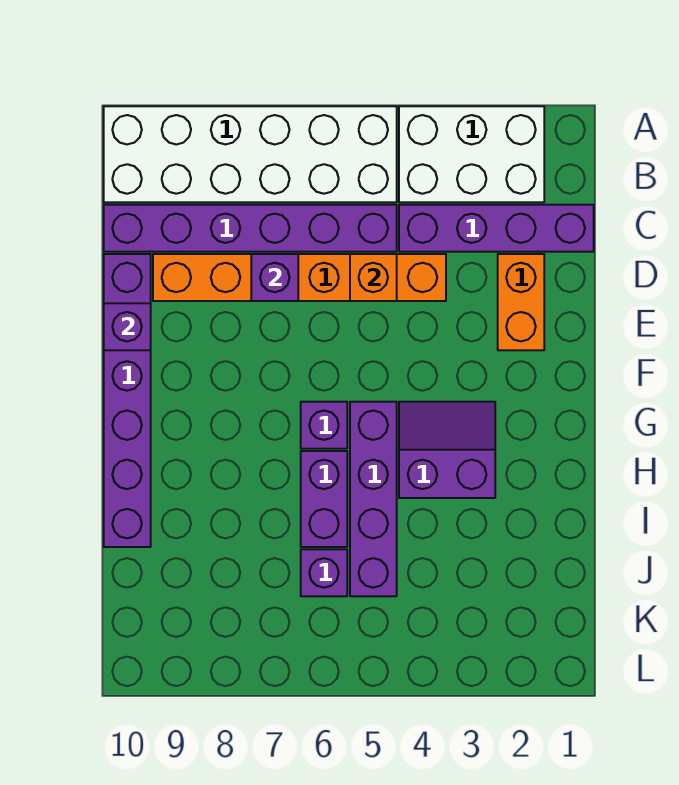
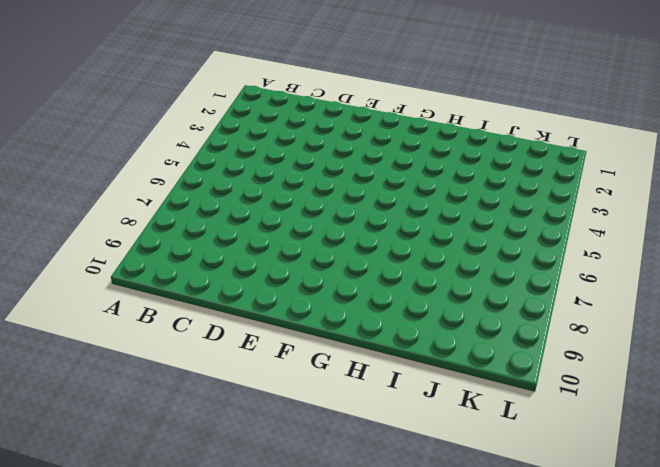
none -> white 2x3 brick [399,106,544,202]
none -> white 2x6 brick [104,106,397,202]
none -> purple 1x4 brick [399,205,594,252]

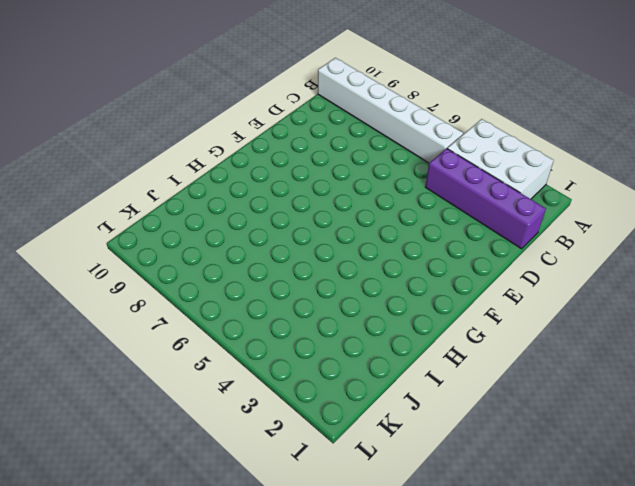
white 1x6 brick [318,58,463,163] -> white 2x6 brick [104,106,397,202]
none -> purple 1x6 brick [104,205,397,252]
none -> orange 1x2 brick [498,254,544,350]
none -> orange 1x6 brick [153,254,446,301]

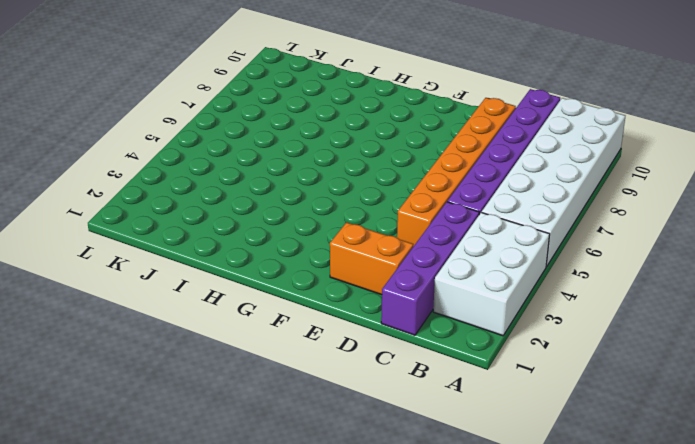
none -> purple 1x6 brick [104,254,151,547]
none -> purple 2x2 slope [399,402,495,498]
none -> purple 1x4 brick [350,402,397,596]

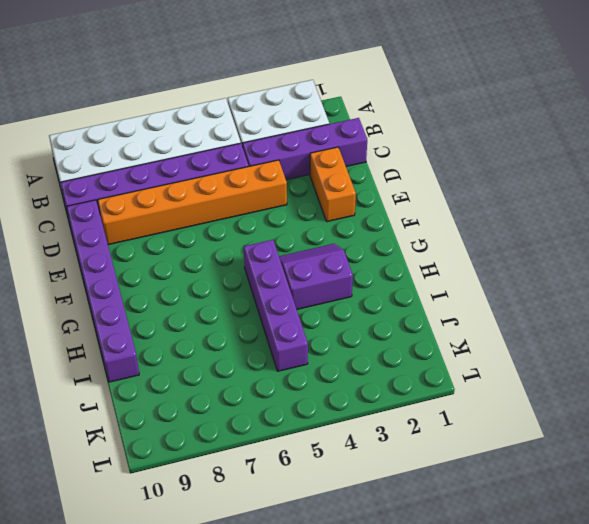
none -> purple 1x1 brick [301,402,347,449]
none -> purple 1x2 brick [301,451,347,547]
none -> purple 1x1 brick [301,549,347,596]

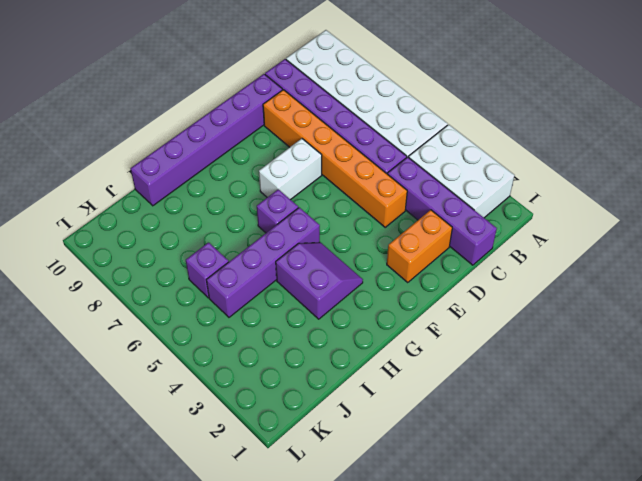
white 1x2 brick [259,139,322,200] -> none
none -> purple 1x2 brick [301,451,347,547]
none -> orange 1x1 brick [350,254,397,301]
none -> purple 1x1 brick [251,254,298,301]

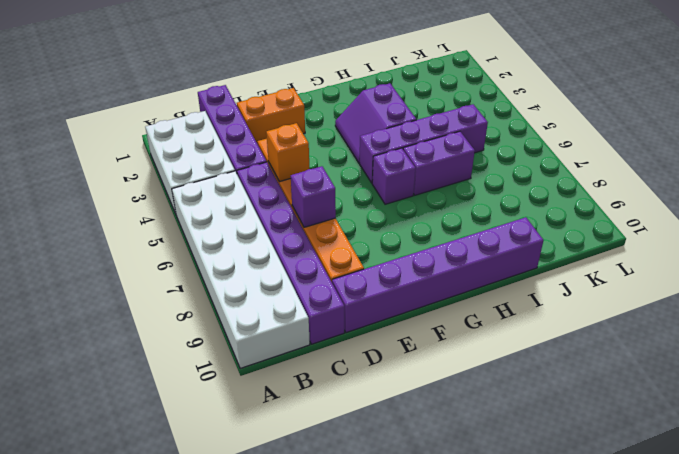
none -> purple 1x1 brick [301,549,347,596]
none -> purple 1x1 brick [104,303,151,350]

